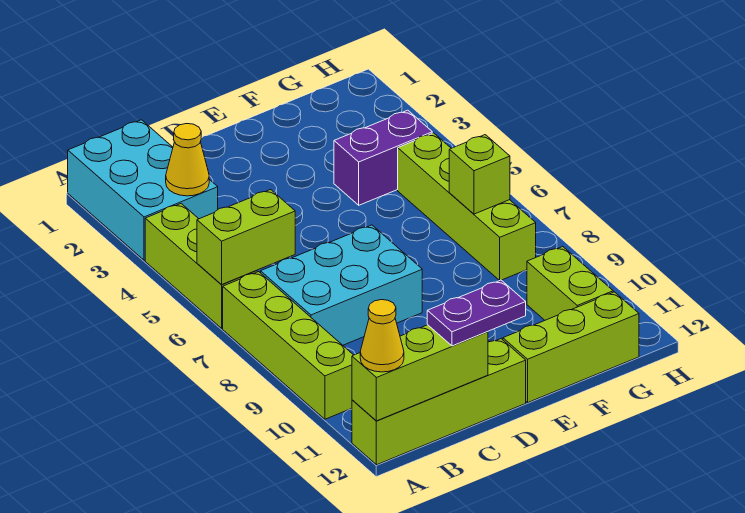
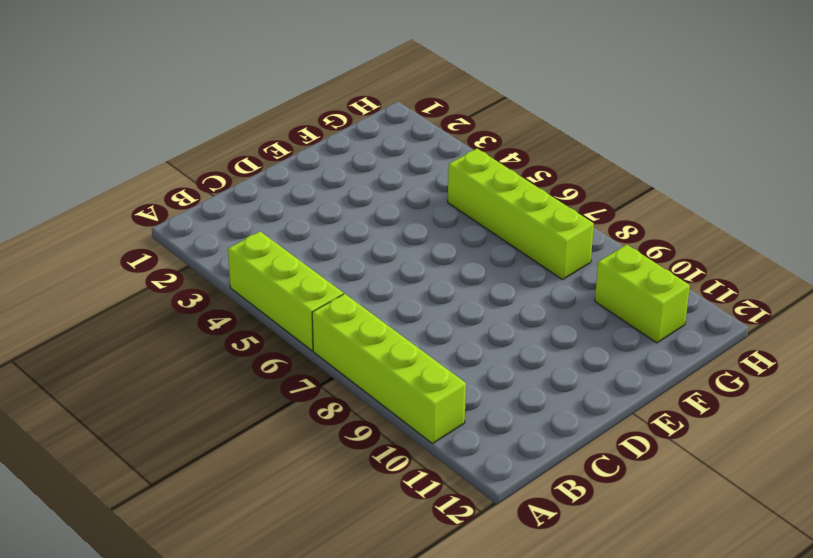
none -> cyan 2x3 brick [68,120,218,260]
none -> lime 1x4 brick [352,339,526,465]
none -> cyan 2x3 brick [261,225,422,345]

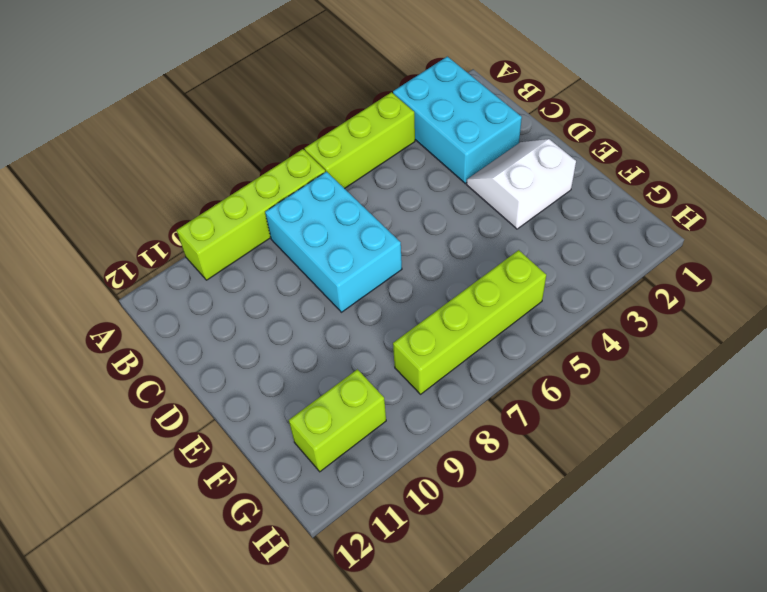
cyan 2x3 brick [393,56,522,183] -> cyan 2x3 brick turned to [68,120,218,260]
white 2x2 slope [466,139,576,229] -> none
none -> lime 1x4 brick [352,339,526,465]
none -> lime 1x3 brick [503,292,639,402]
none -> purple 1x2 brick [334,110,432,205]

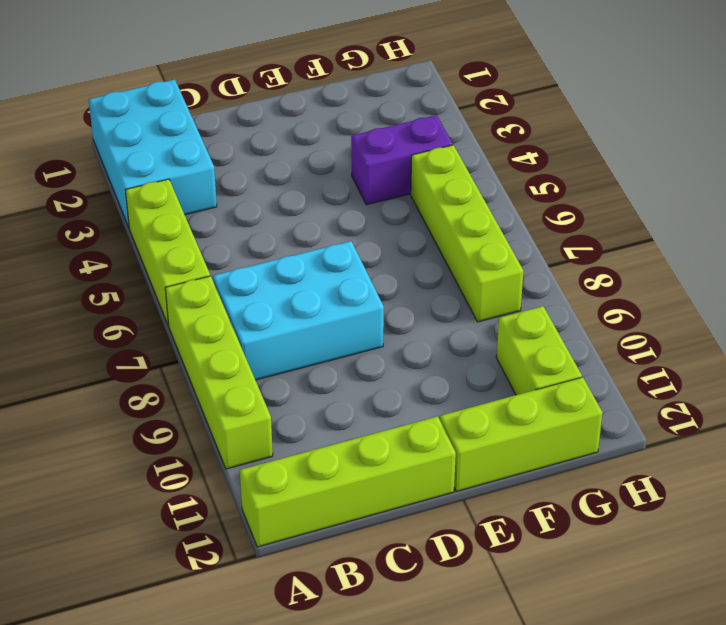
none -> lime 1x2 brick [197,190,295,285]
none -> lime 1x3 brick [352,325,488,421]
none -> yellow 1x1 cone [166,124,209,196]

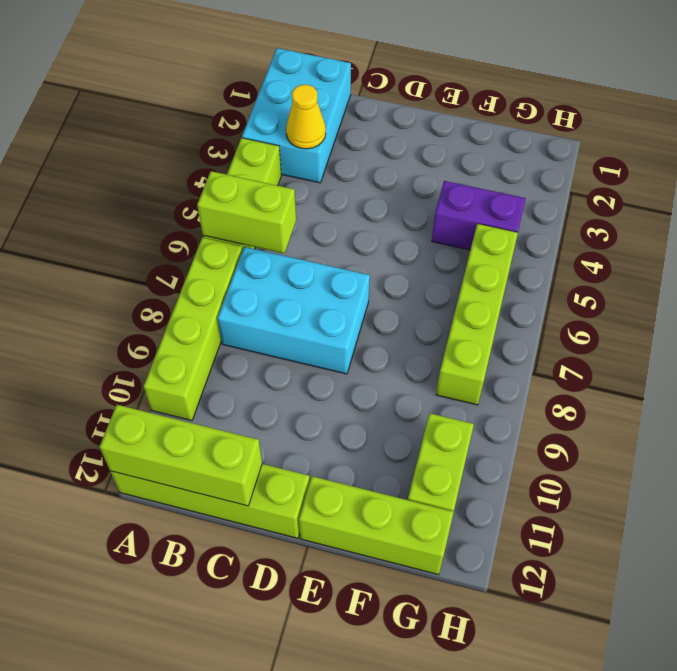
none -> lime 1x1 brick [449,135,510,214]
none -> yellow 1x1 cone [360,300,404,372]
none -> purple 1x2 plate [427,280,526,346]

